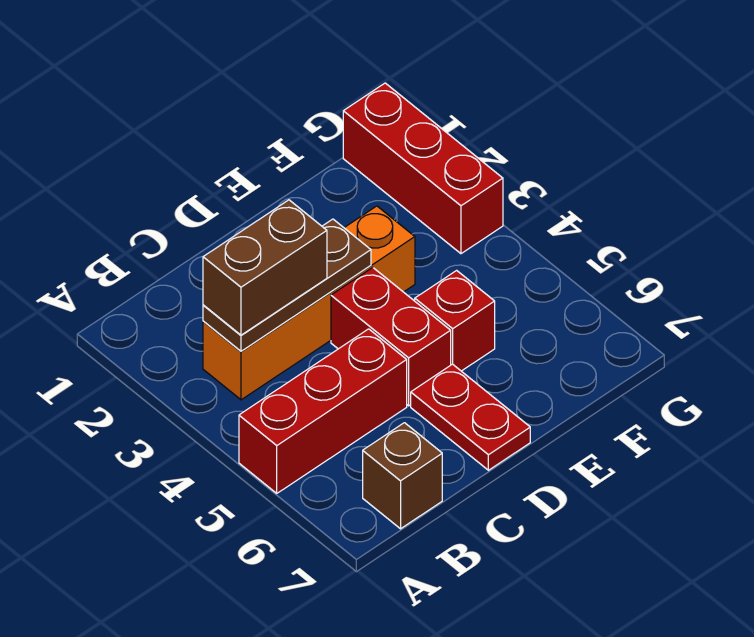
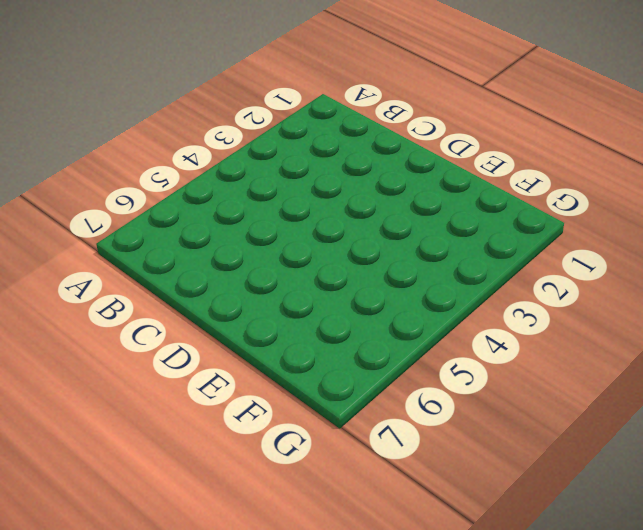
none -> red 1x3 brick [239,329,407,493]
none -> orange 1x4 brick [203,206,415,400]

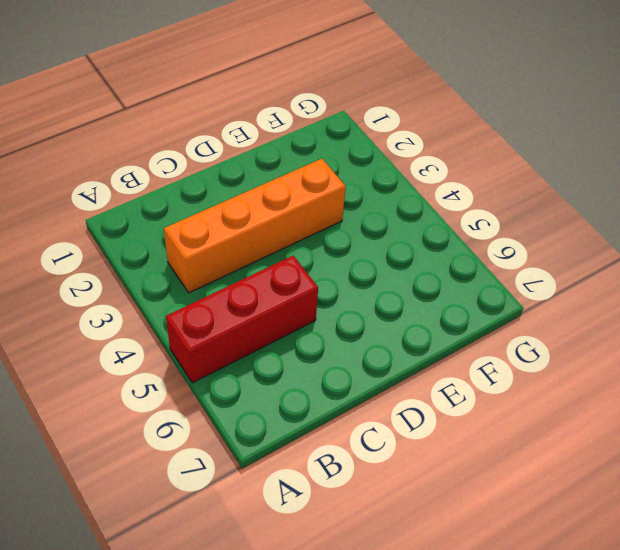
none -> brown 1x1 brick [363,423,442,529]
none -> red 1x2 brick [331,268,451,406]

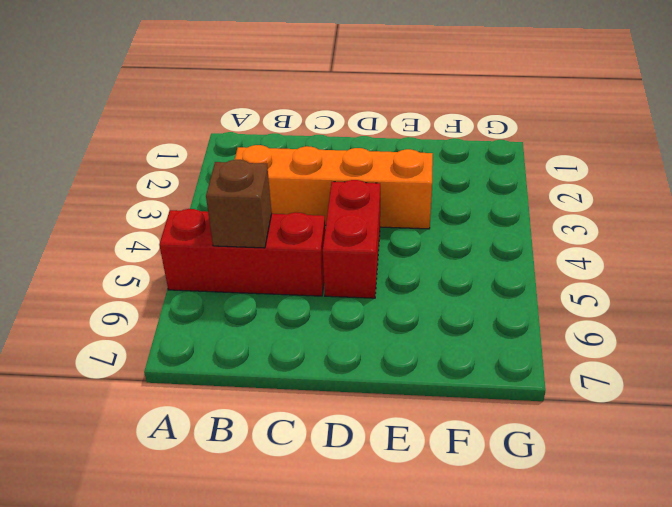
brown 1x1 brick [206,160,272,248] -> brown 1x1 brick moved to [363,423,442,529]
none -> red 1x2 plate [411,364,530,470]
none -> red 1x1 brick [415,270,495,371]

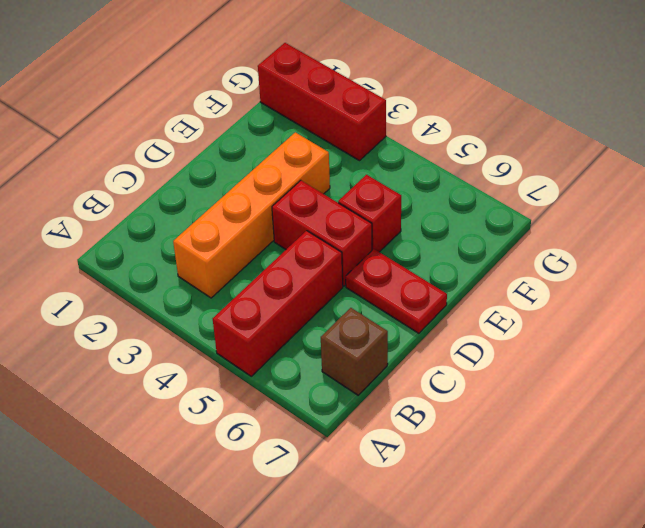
none -> brown 1x3 plate [203,219,371,351]
none -> brown 1x2 brick [203,200,327,335]

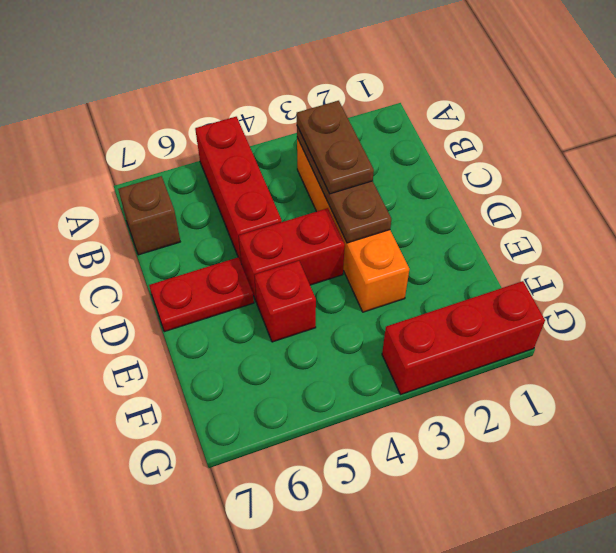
brown 1x2 plate [297,101,374,194] -> brown 1x2 brick [203,200,327,335]

